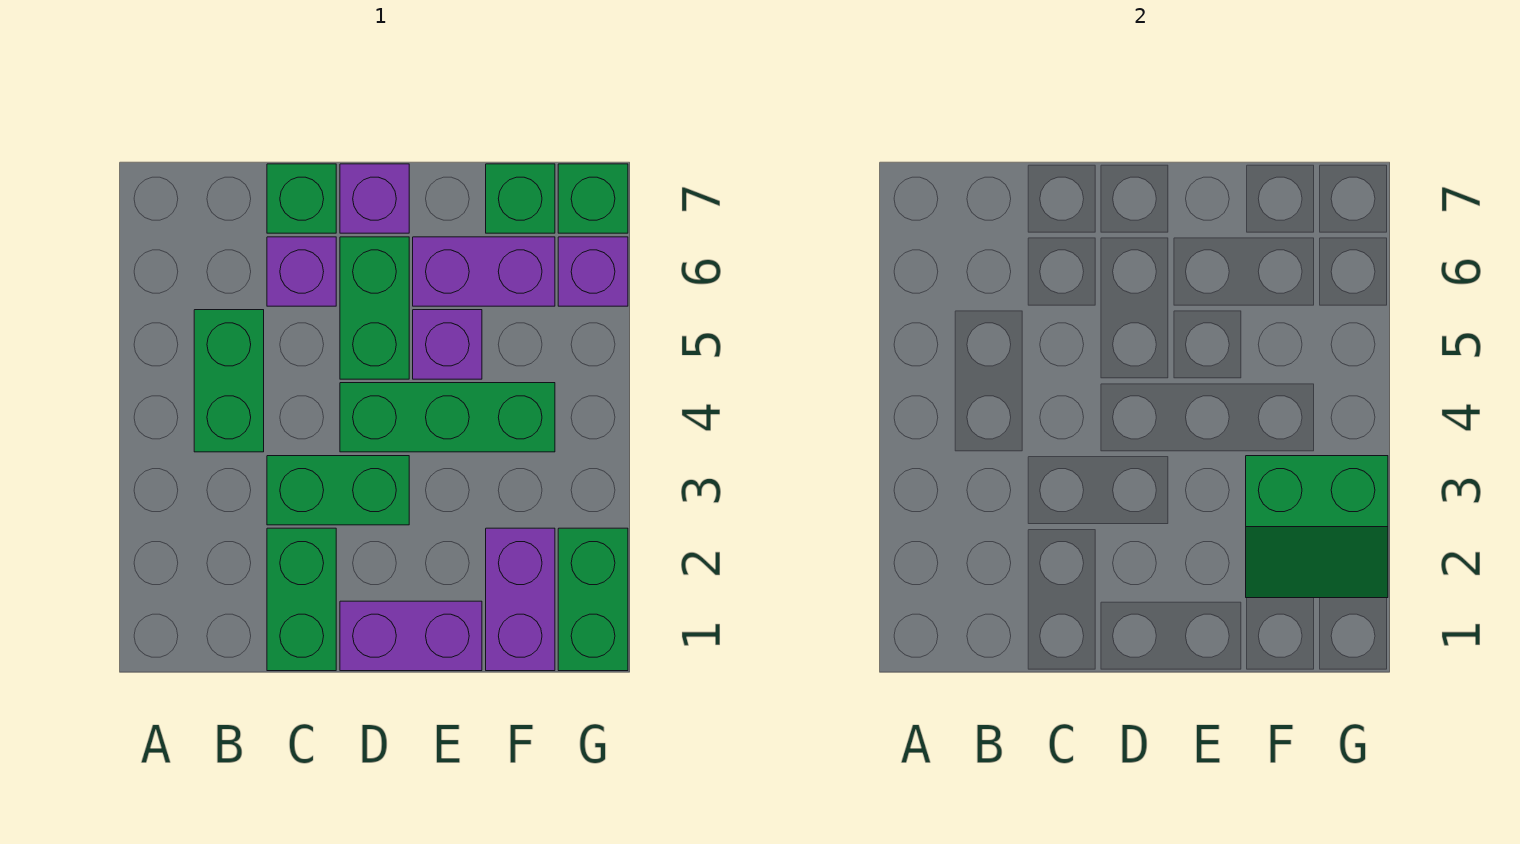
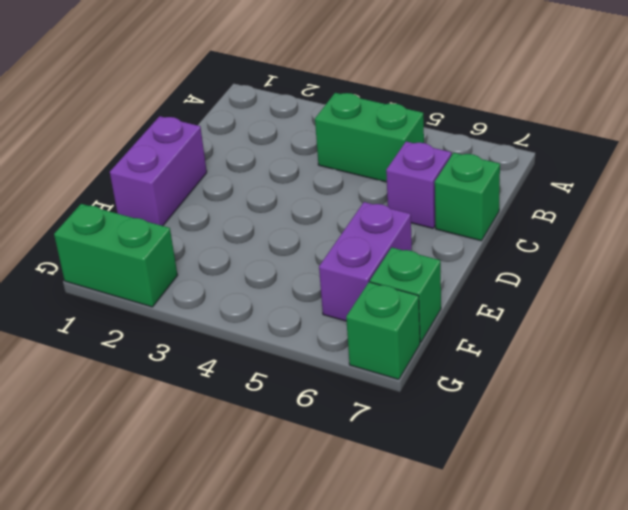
none -> green 1x2 brick [267,528,336,671]
none -> green 1x2 brick [267,456,409,525]
none -> green 1x3 brick [340,383,555,452]

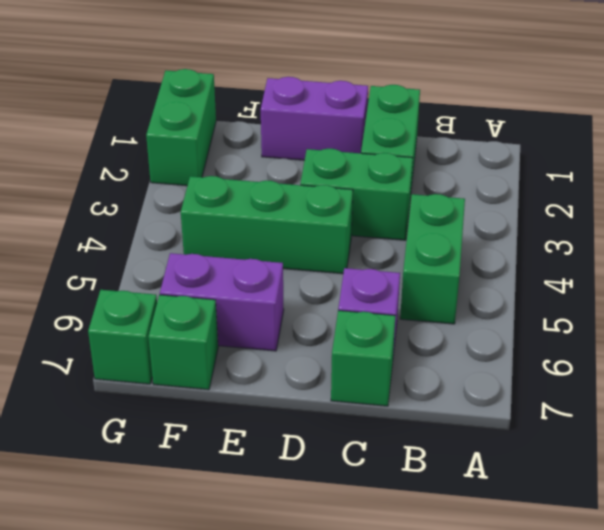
none -> green 1x2 brick [340,237,409,379]
none -> purple 1x1 brick [340,164,409,233]
none -> purple 1x1 brick [413,310,482,379]

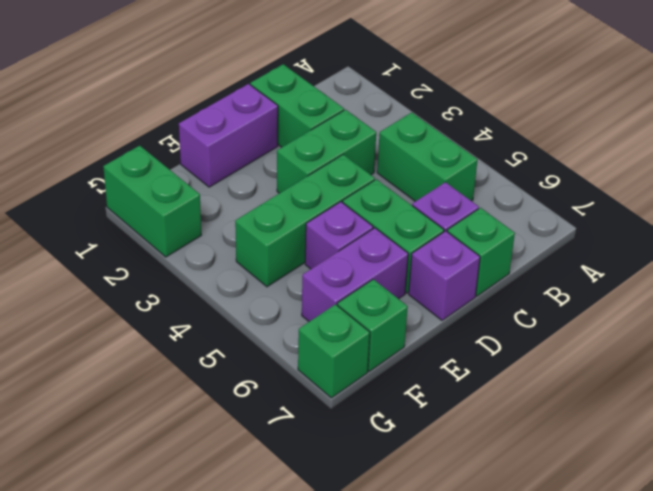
none -> purple 1x2 brick [486,528,555,671]
none -> purple 1x1 brick [558,237,628,306]
none -> green 2x2 slope [1246,456,1388,598]

